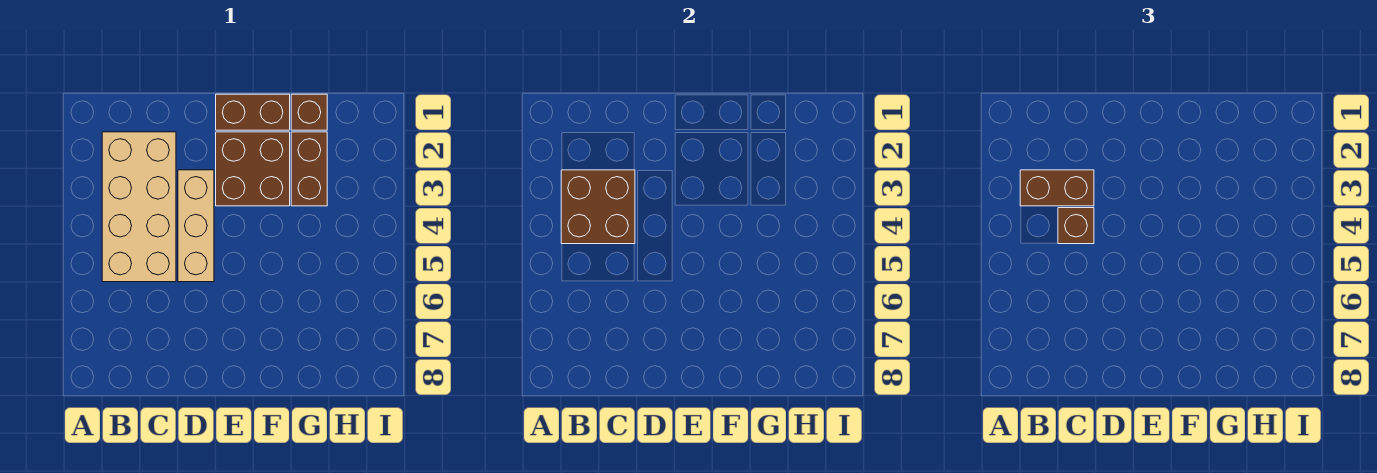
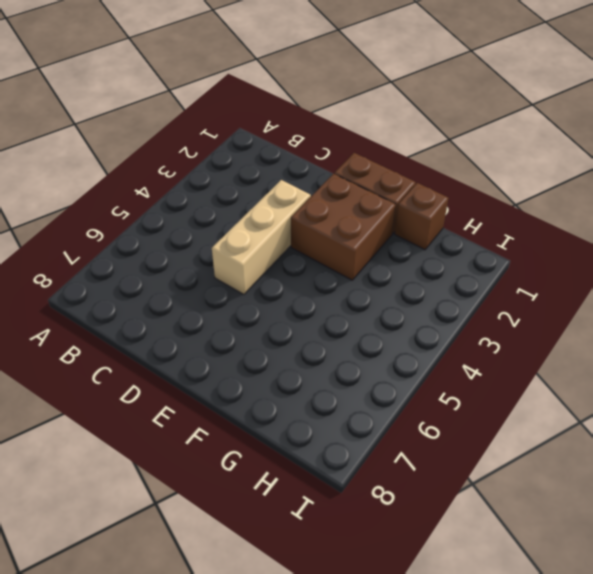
none -> tan 2x4 brick [102,132,176,282]
none -> brown 1x2 brick [291,132,327,206]

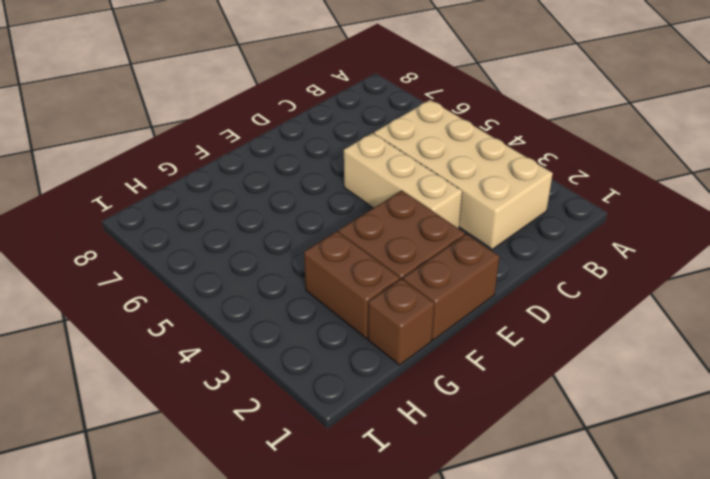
none -> brown 2x2 brick [561,170,635,244]
none -> brown 1x2 brick [1020,170,1094,206]

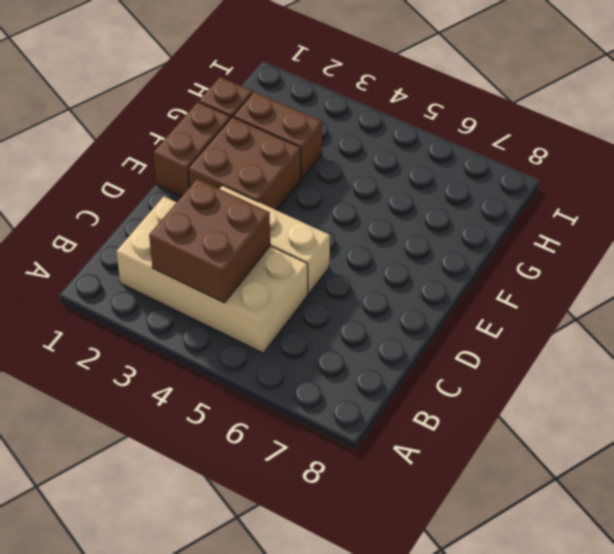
none -> brown 1x2 brick [1020,170,1094,206]
none -> brown 1x1 brick [1058,208,1094,244]

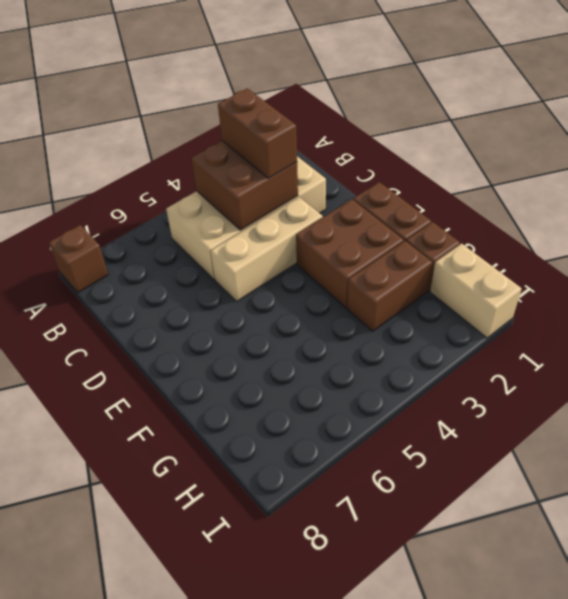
brown 1x1 brick [49,225,108,292] -> brown 1x1 brick moved to [1058,208,1094,244]
tan 1x2 brick [430,244,522,338] -> none

